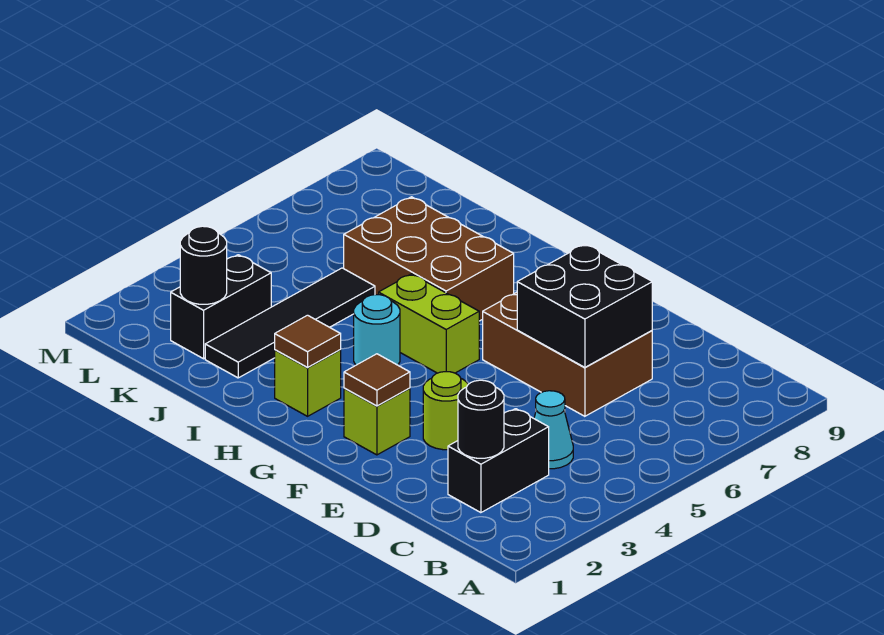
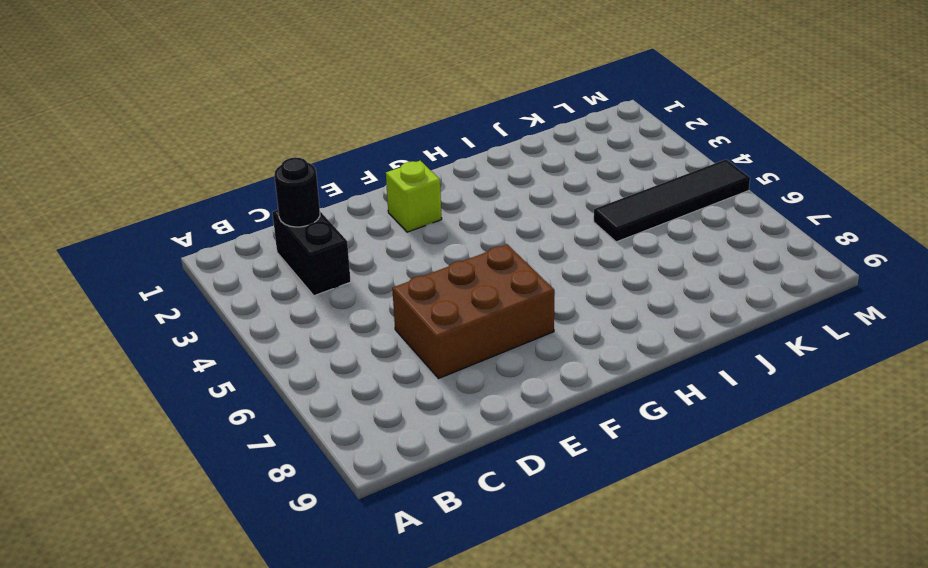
black 1x4 tile [594,159,750,242] -> black 1x4 tile turned to [205,268,375,378]
none -> cyan 1x1 cone [534,391,573,469]
none -> lime 1x1 round brick [423,372,468,450]
none -> lime 1x2 brick [379,274,479,373]

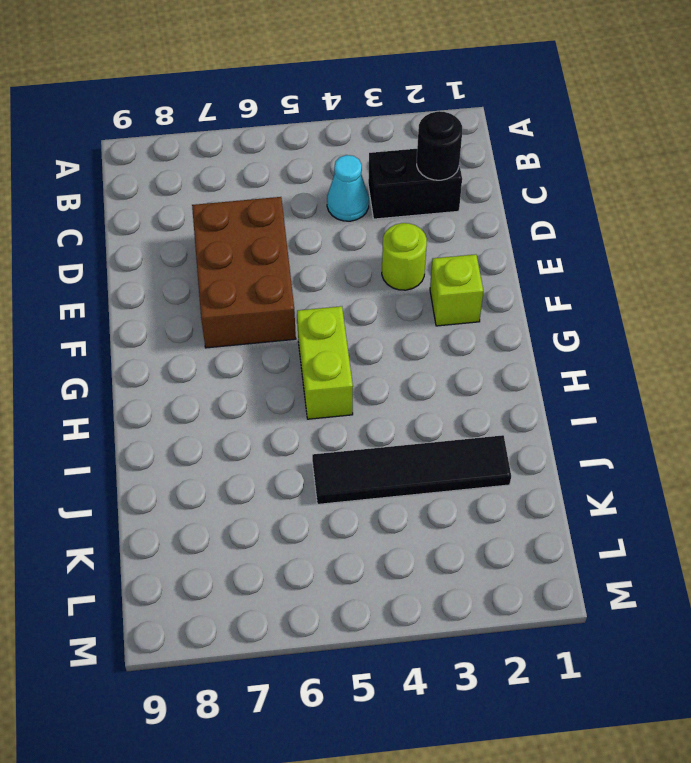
none -> lime 1x1 brick [275,350,341,416]
none -> cyan 1x1 round brick [354,295,400,365]
none -> brown 2x3 brick [344,197,514,321]

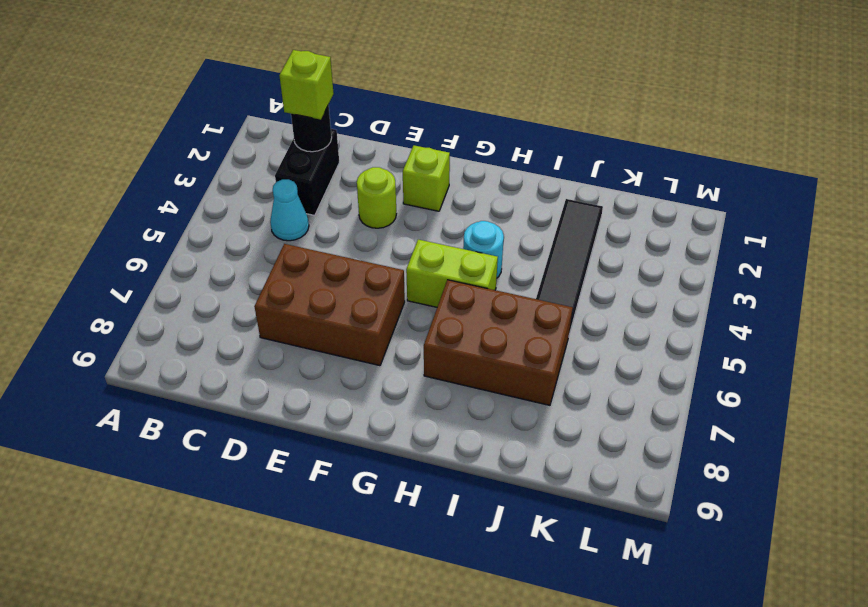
lime 1x1 brick [279,50,334,120] -> lime 1x1 brick moved to [275,350,341,416]
none -> black 1x2 brick [171,255,271,359]
none -> black 2x2 brick [517,244,652,367]
none -> brown 1x1 tile [344,354,410,406]

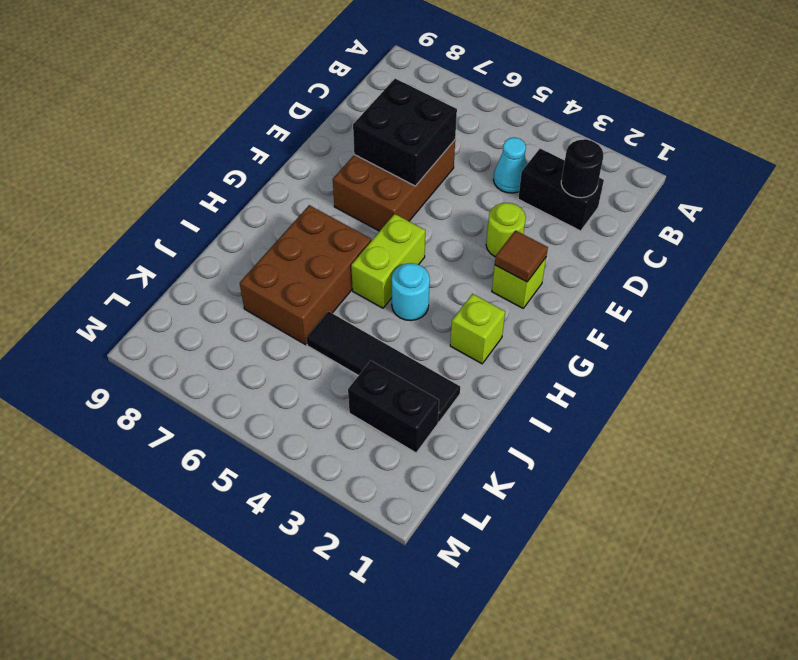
none -> brown 1x1 tile [275,315,341,367]
none -> black 1x1 round brick [180,226,227,304]

